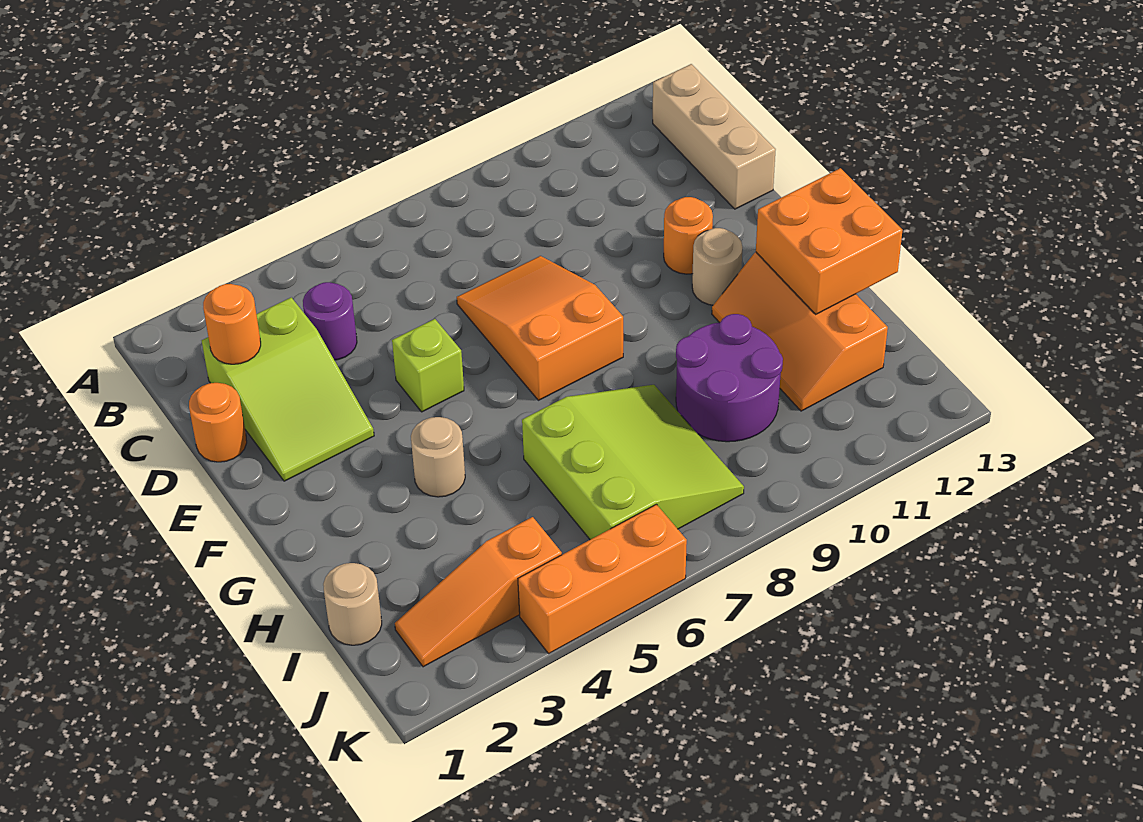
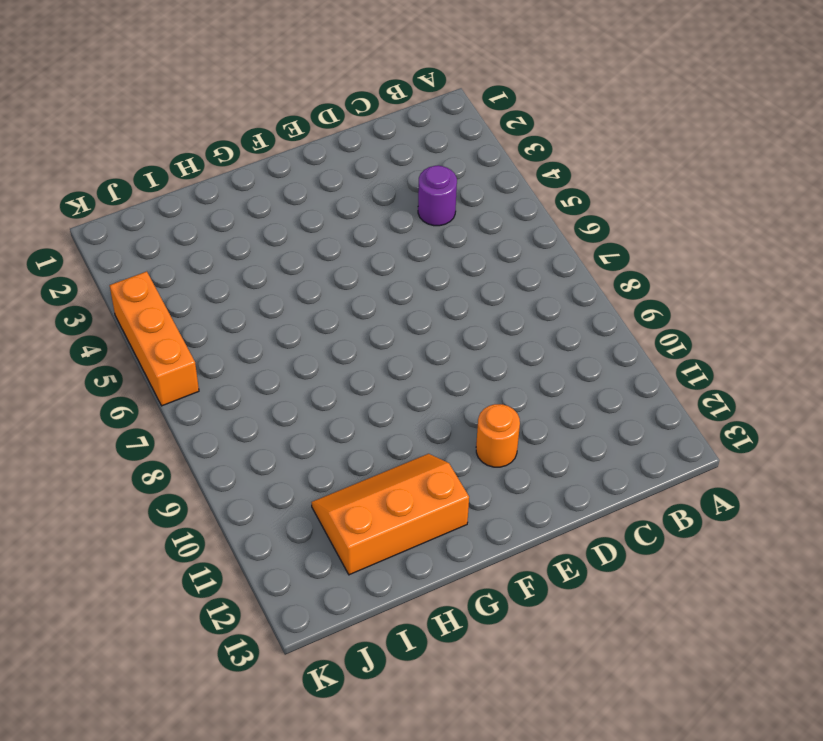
none -> tan 1x3 brick [653,64,776,209]
none -> lime 2x3 slope [202,297,374,481]
none -> orange 1x1 round brick [189,383,247,462]

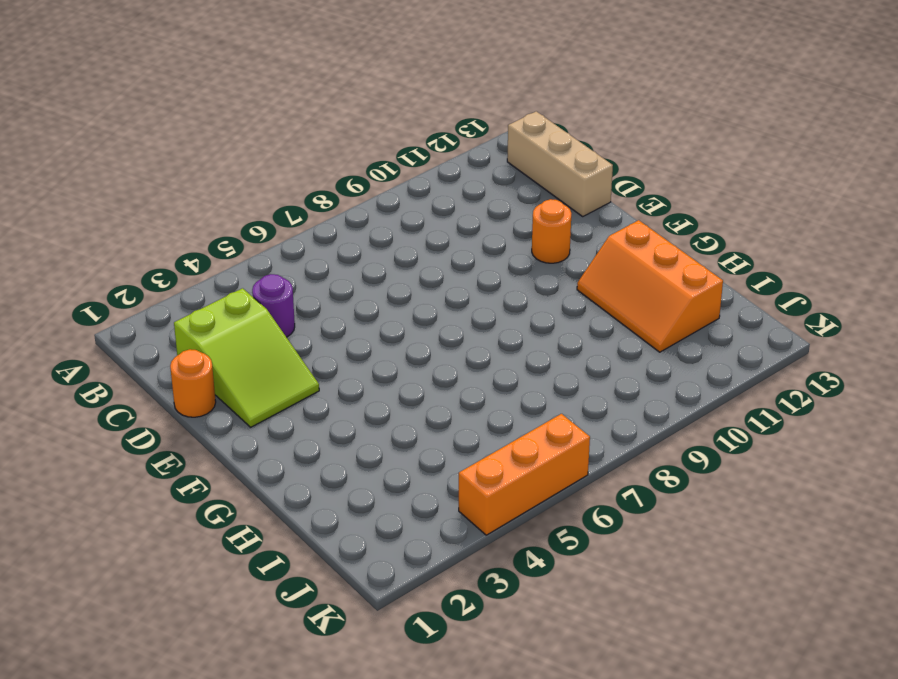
none -> orange 2x3 slope [457,256,623,400]
none -> lime 1x1 brick [392,319,464,412]
none -> tan 1x1 round brick [692,228,742,305]

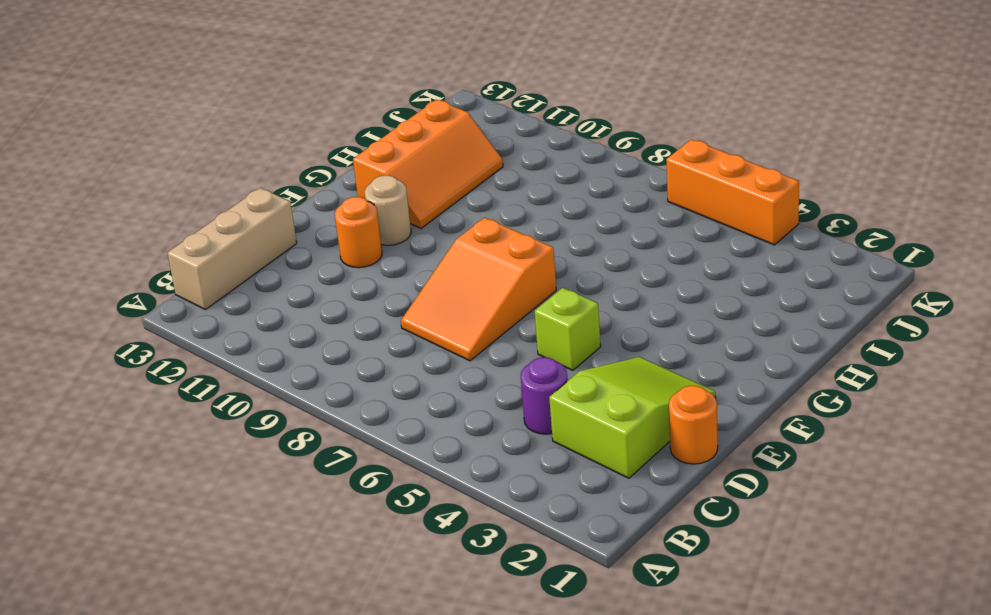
none -> tan 1x1 round brick [411,417,465,497]
none -> lime 3x3 slope [522,385,744,540]
none -> purple 2x2 round brick [676,314,783,442]

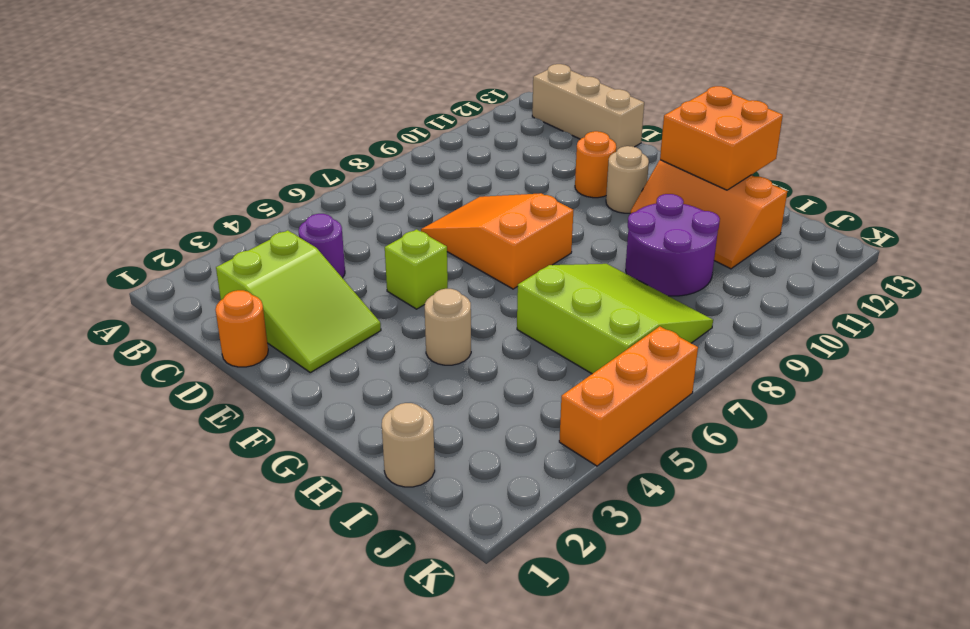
none -> orange 1x3 slope [395,517,562,667]
none -> orange 1x1 round brick [203,284,261,364]

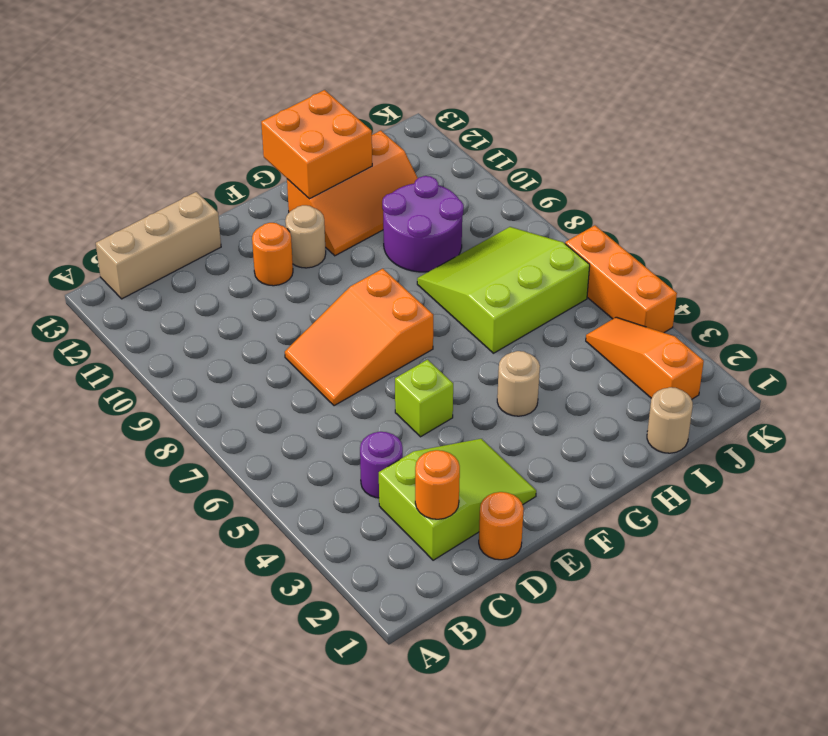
orange 1x3 slope [586,317,704,399] -> orange 1x3 slope turned to [395,517,562,667]

